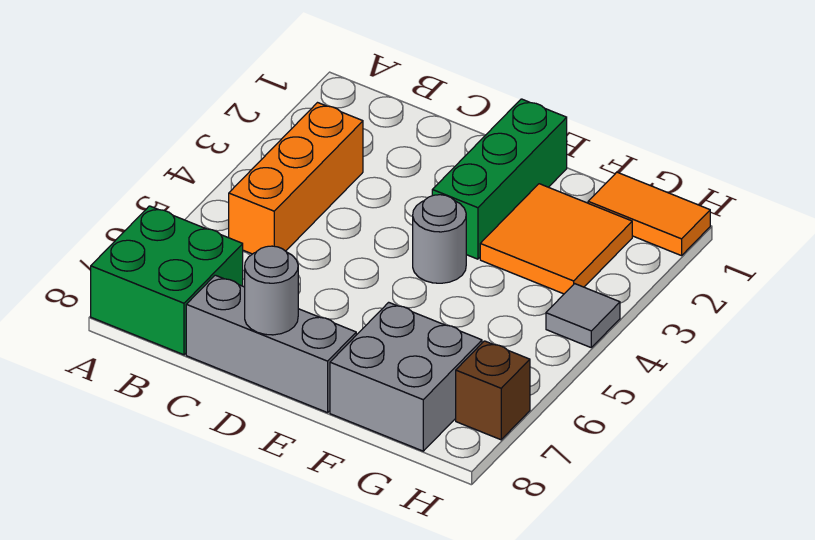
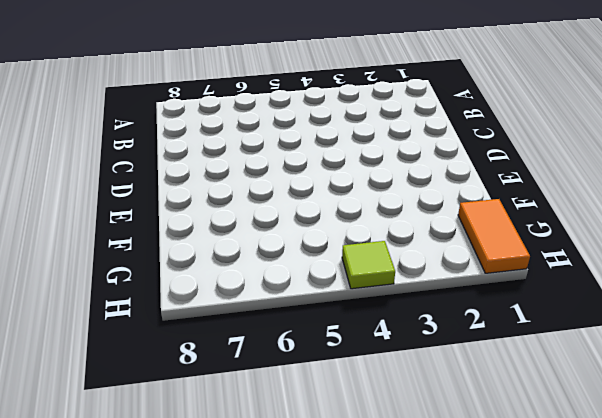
lime 1x1 tile [342,241,395,289] -> grey 1x1 tile [546,284,620,347]
none -> green 2x2 brick [91,206,243,355]
none -> orange 1x3 brick [229,103,363,254]

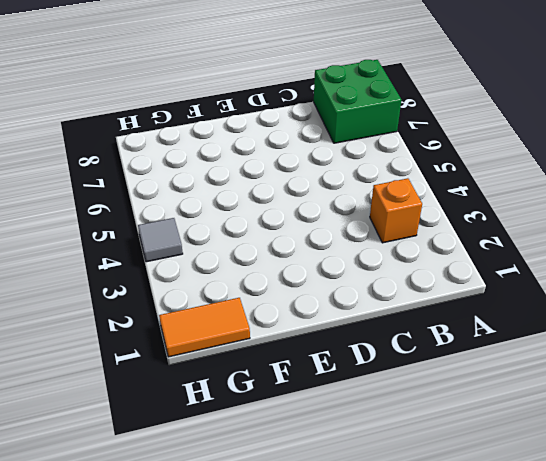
orange 1x1 brick [370,178,422,243] -> orange 1x3 brick [229,103,363,254]
none -> grey 1x3 brick [186,275,356,413]
none -> green 1x3 brick [432,99,567,259]

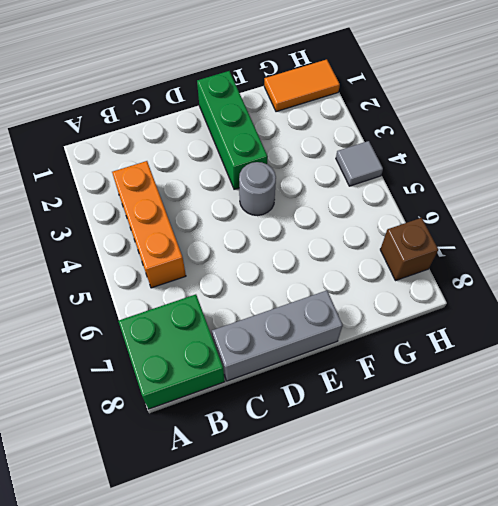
none -> orange 2x2 tile [480,184,632,294]
none -> grey 2x2 brick [330,302,482,451]

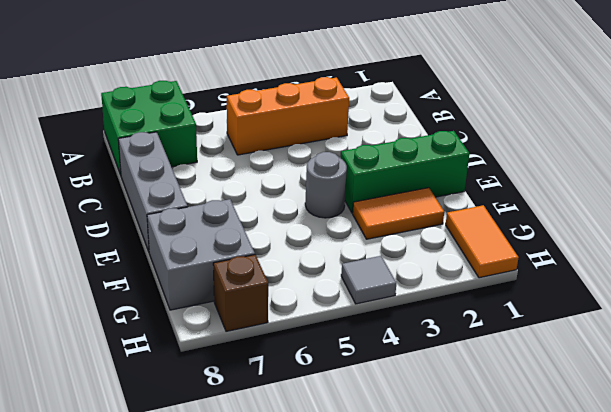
orange 1x2 tile [353,188,444,239] -> orange 2x2 tile [480,184,632,294]
none -> grey 1x1 round brick [245,246,298,335]

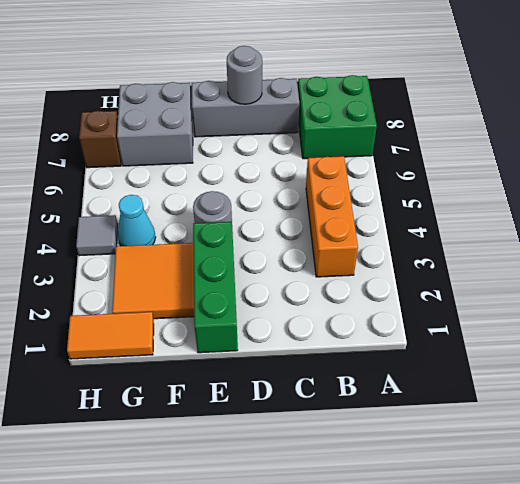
cyan 1x1 cone [118,195,156,246] -> none

